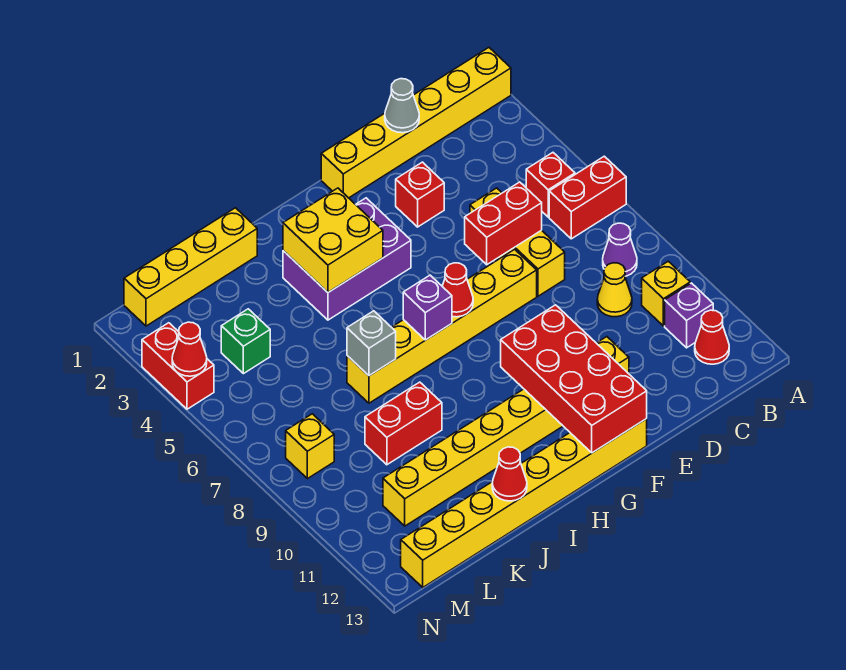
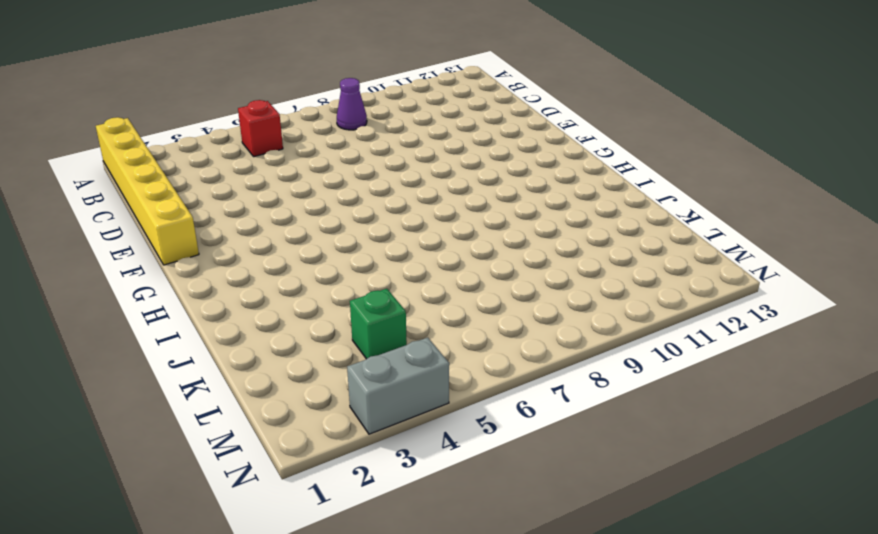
grey 1x2 brick [347,338,449,434] -> red 1x2 brick [142,323,214,409]
none -> red 1x2 brick [549,156,626,239]
none -> yellow 1x1 brick [642,261,690,326]
none -> purple 1x1 brick [665,283,713,348]

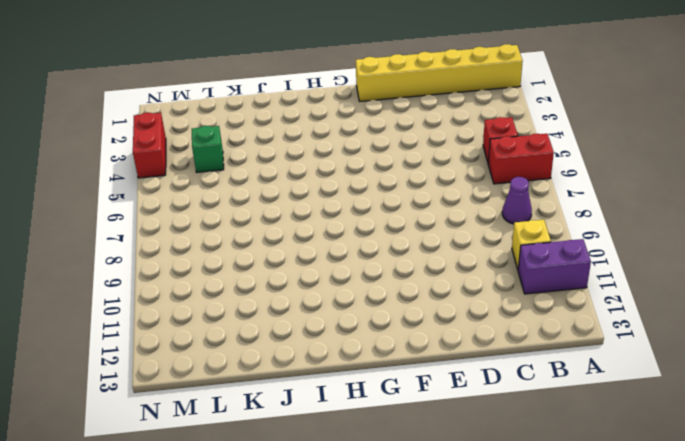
purple 1x2 brick [518,239,591,294] -> purple 1x1 brick [665,283,713,348]
none -> red 1x1 cone [695,310,729,364]
none -> yellow 1x1 cone [597,263,632,317]
none -> yellow 1x3 brick [470,188,565,296]

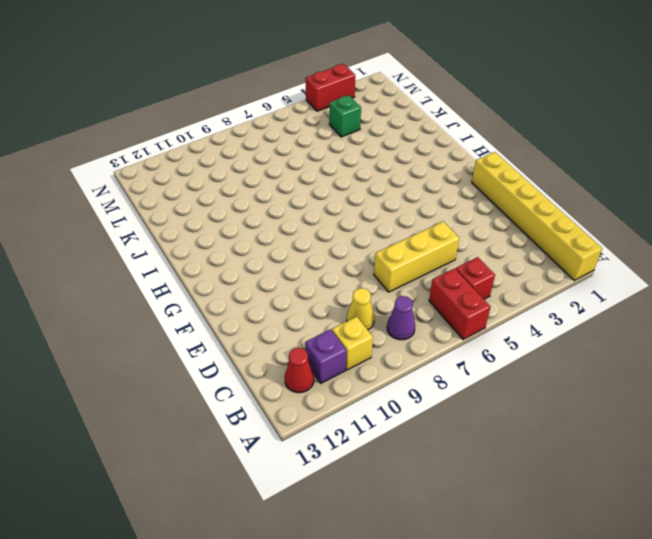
none -> red 1x1 brick [396,162,444,227]
none -> yellow 1x6 brick [347,249,537,403]
none -> yellow 1x8 brick [383,337,629,526]

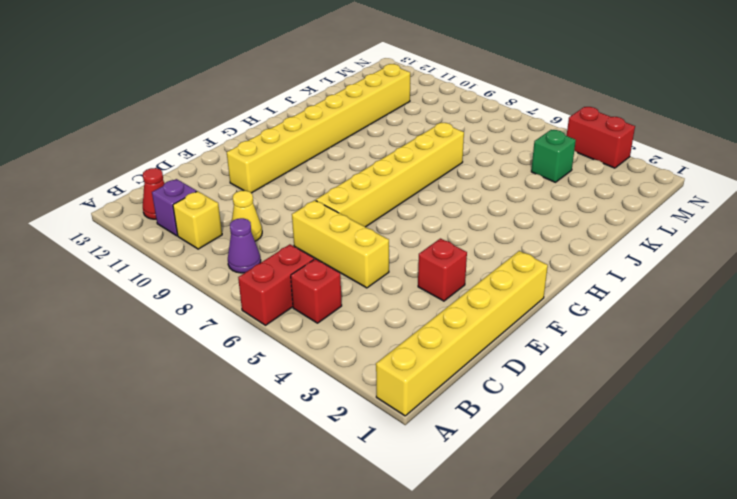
none -> yellow 1x8 brick [401,419,647,587]
none -> purple 2x3 brick [283,198,411,320]
none -> yellow 1x4 brick [124,208,257,326]

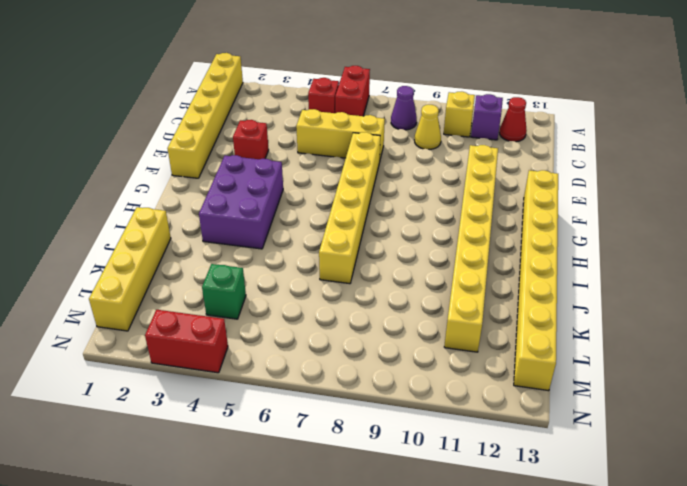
none -> red 1x2 brick [365,382,442,465]
none -> yellow 1x1 brick [286,414,334,479]
none -> grey 1x1 cone [385,79,419,133]

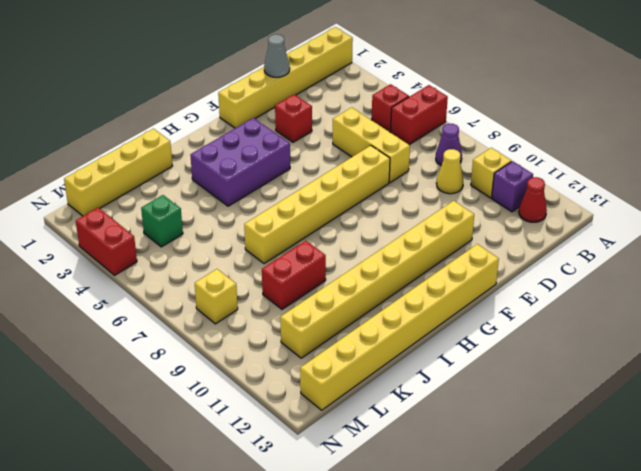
none -> red 1x2 brick [465,182,542,265]
none -> red 2x4 brick [501,305,647,453]
none -> red 1x1 cone [442,263,473,317]

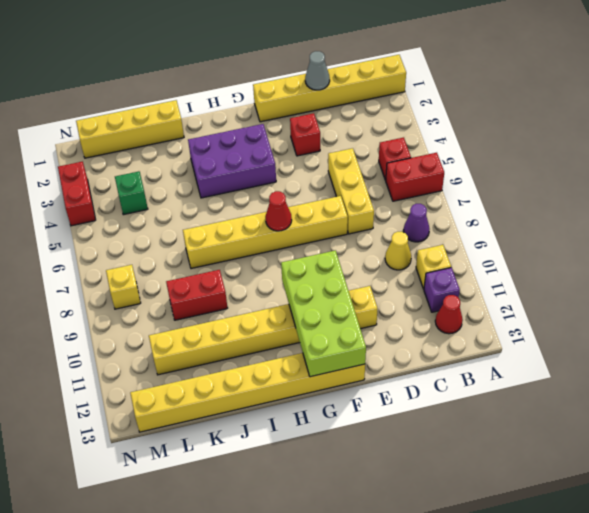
lime 2x4 brick [281,250,366,377] -> red 2x4 brick [501,305,647,453]
none -> red 1x2 brick [465,182,542,265]
none -> yellow 2x2 brick [283,188,383,292]
none -> purple 1x1 brick [403,275,452,340]

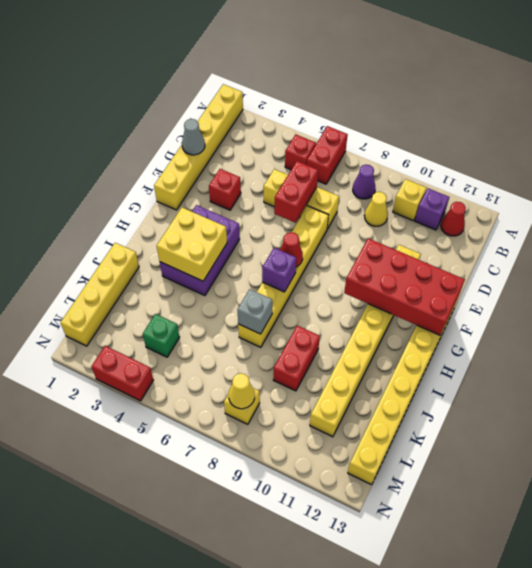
yellow 1x1 cone [229,373,255,409] -> none
none -> red 1x1 cone [492,447,527,501]
none -> red 1x1 cone [172,322,207,376]

